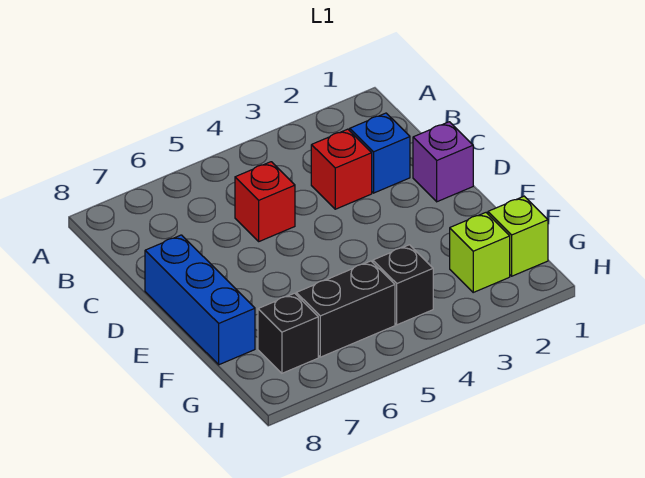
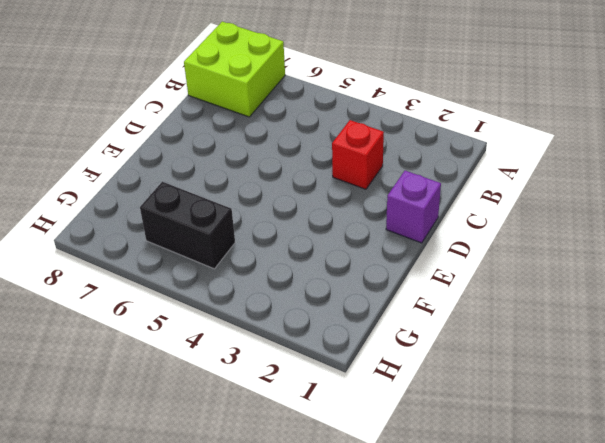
lime 2x2 brick [184,22,285,117] -> none
none -> blue 1x1 brick [350,113,410,193]
none -> red 1x1 brick [235,162,295,241]

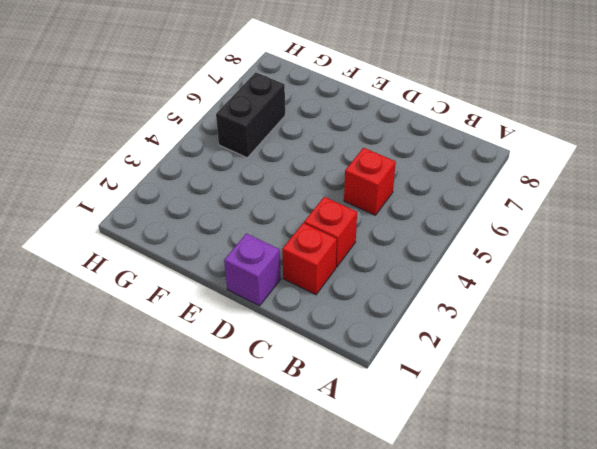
red 1x1 brick [282,223,337,295] -> blue 1x1 brick [350,113,410,193]
none -> blue 1x3 brick [145,235,255,365]
none -> lime 1x1 brick [488,196,548,276]

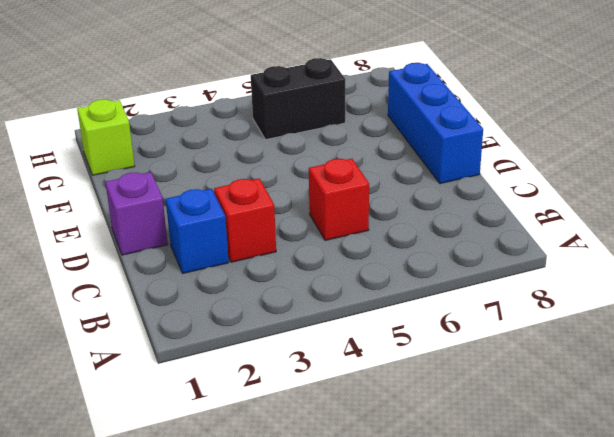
none -> lime 1x1 brick [450,213,510,292]
none -> black 1x1 brick [373,245,433,325]

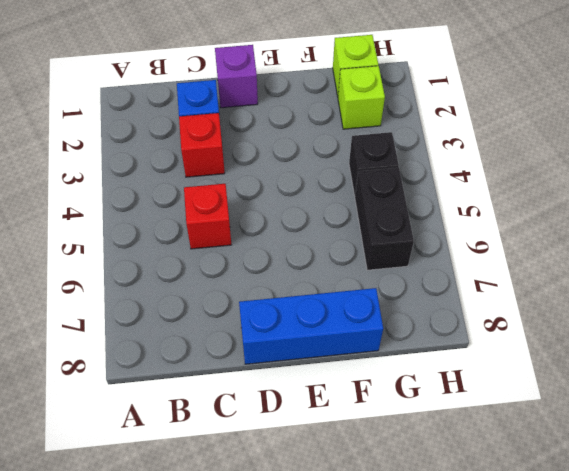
none -> black 1x1 brick [258,293,318,373]

